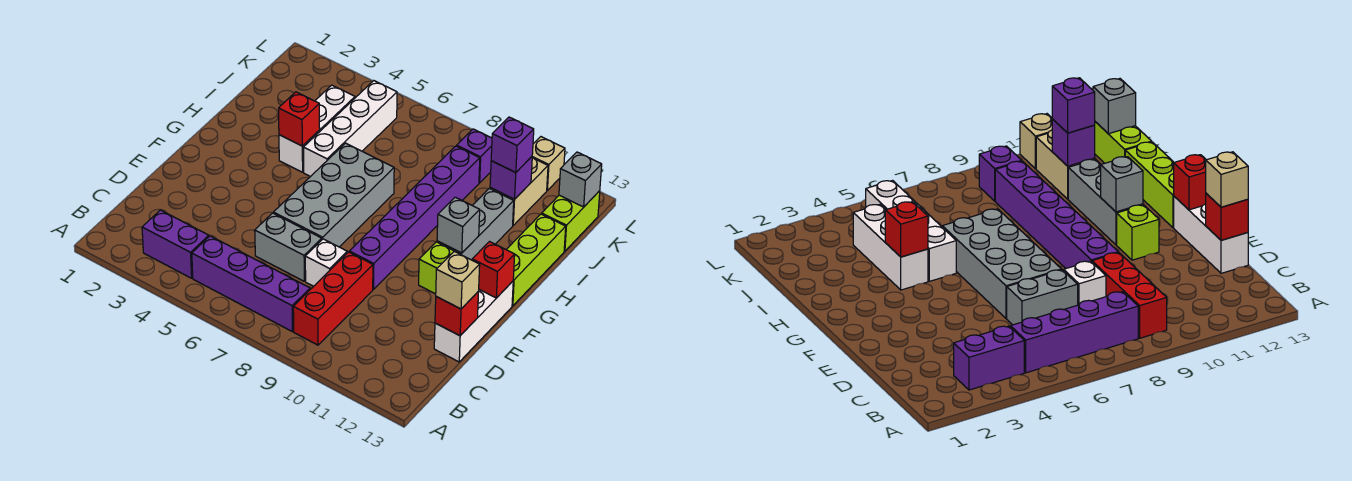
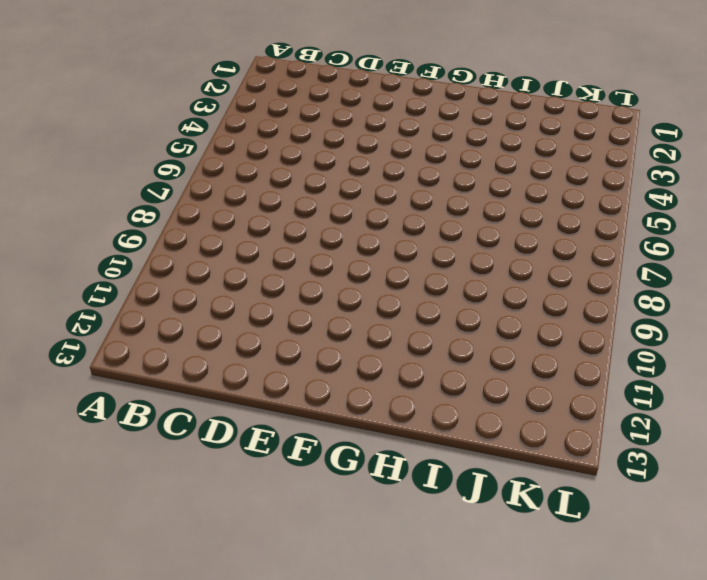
none -> purple 1x2 brick [142,210,209,278]
none -> purple 1x4 brick [192,236,310,332]
none -> red 1x3 brick [293,252,373,345]

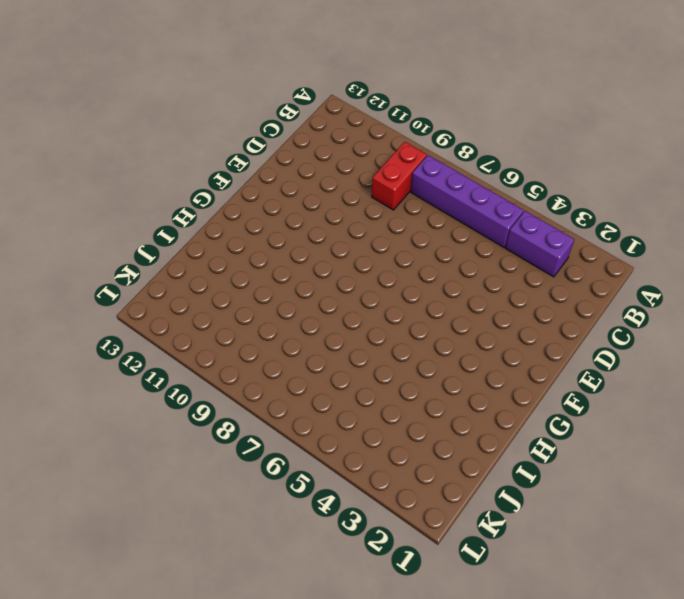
red 1x2 brick [372,142,427,210] -> red 1x3 brick [293,252,373,345]
none -> grey 1x2 brick [255,213,322,281]
none -> white 1x1 brick [305,239,347,286]
none -> white 1x3 brick [434,281,513,362]

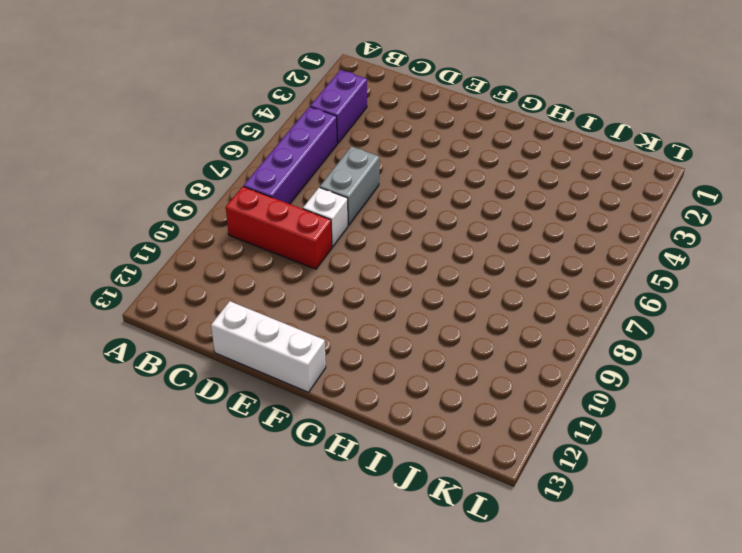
none -> grey 2x4 brick [273,143,394,247]
none -> purple 1x6 brick [349,146,480,289]
none -> lime 1x1 brick [419,242,454,294]

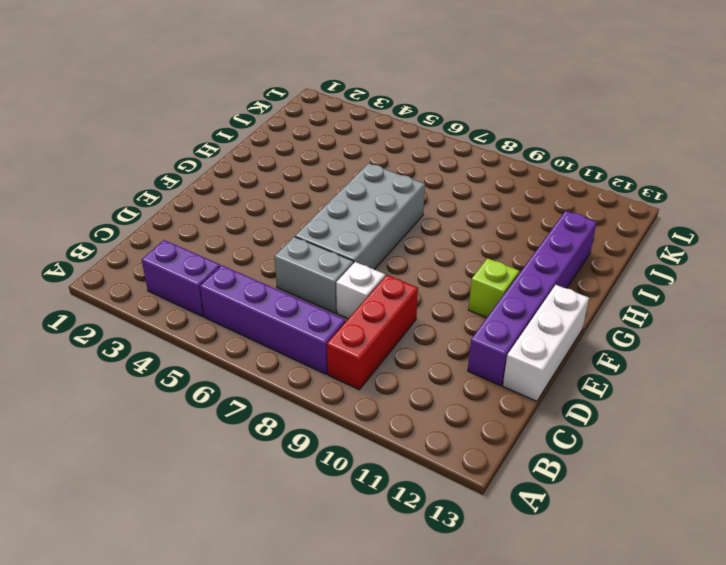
purple 1x6 brick [468,211,597,386] -> purple 1x6 brick moved to [349,146,480,289]
none -> grey 1x3 brick [437,188,514,260]
none -> lime 1x3 brick [506,214,566,306]
none -> white 1x3 brick [279,85,355,172]

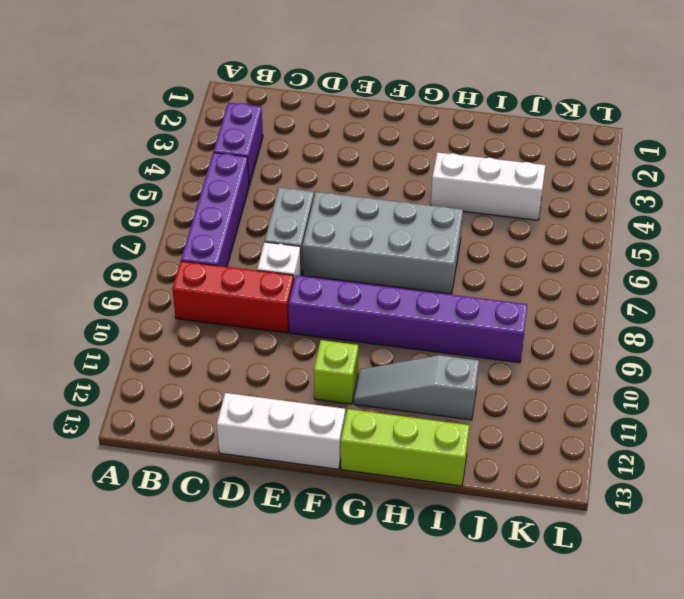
grey 1x3 slope [354,355,479,420] -> grey 1x3 brick [437,188,514,260]
none -> white 1x4 brick [304,81,397,177]
none -> tan 1x2 brick [490,158,548,225]
none -> lime 1x2 brick [542,191,600,251]

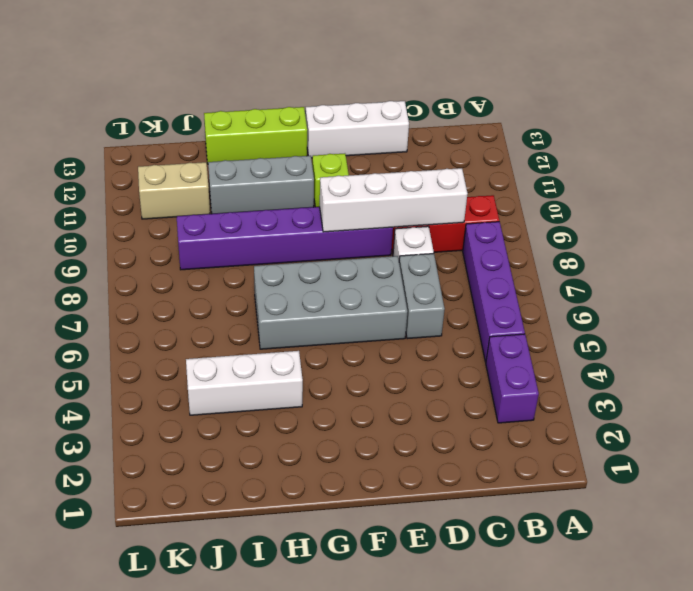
white 1x4 brick [320,168,468,232] -> white 1x4 brick moved to [304,81,397,177]
none -> lime 1x2 brick [542,191,600,251]
none -> purple 1x1 brick [457,129,492,183]
none -> tan 1x1 brick [532,137,565,190]

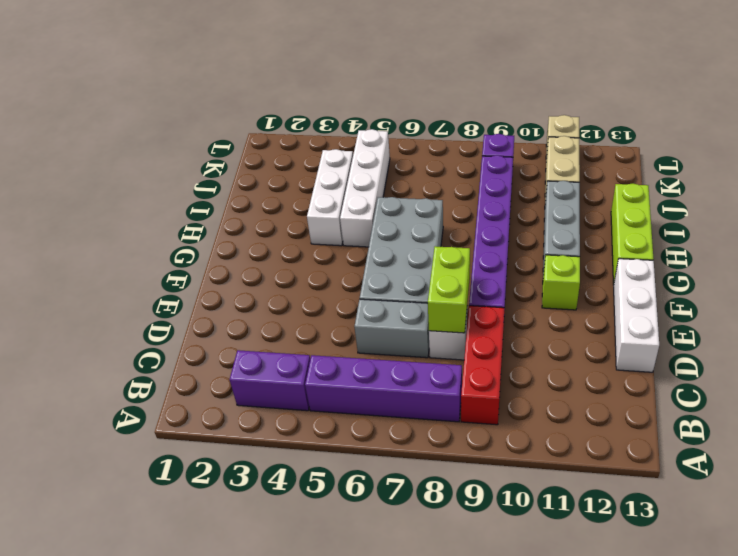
lime 1x2 brick [428,246,470,333] -> lime 1x2 brick moved to [542,191,600,251]
none -> red 1x1 brick [435,291,479,336]
none -> red 1x1 brick [472,242,515,298]
none -> grey 1x1 brick [437,197,480,253]

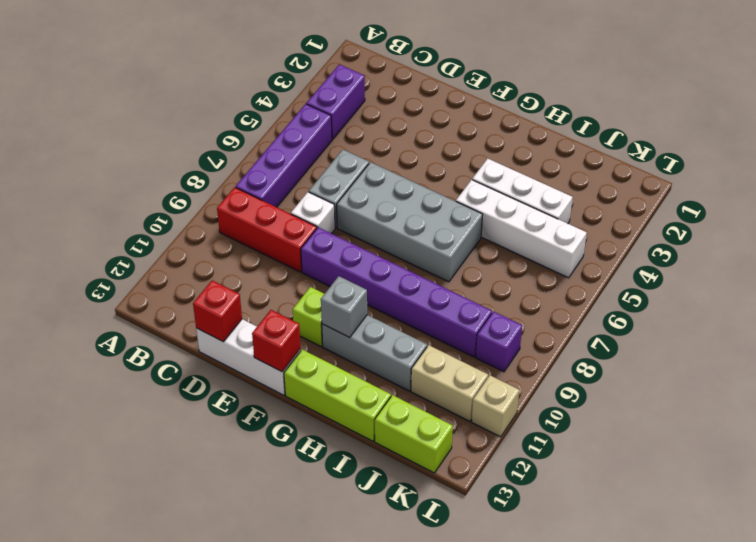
none -> red 1x1 brick [279,92,320,146]
none -> purple 1x1 brick [490,157,532,199]
none -> grey 1x1 brick [559,152,602,207]

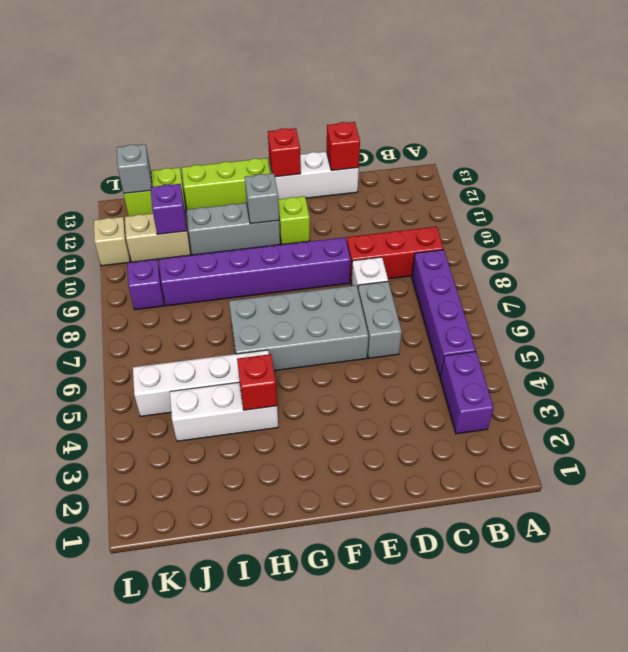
none -> tan 1x1 brick [436,251,480,309]
none -> purple 1x1 brick [491,117,534,173]

